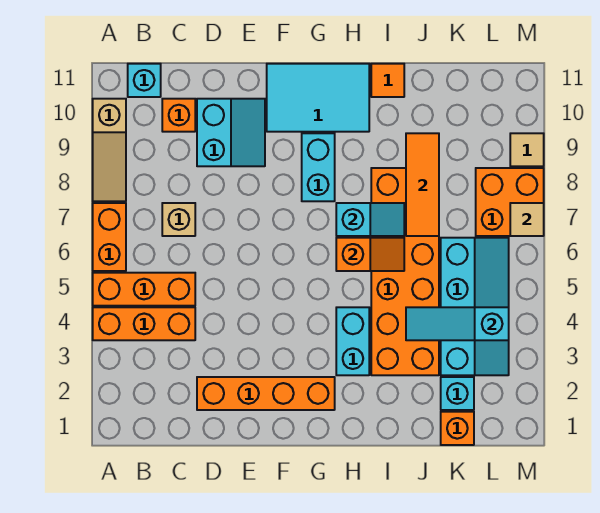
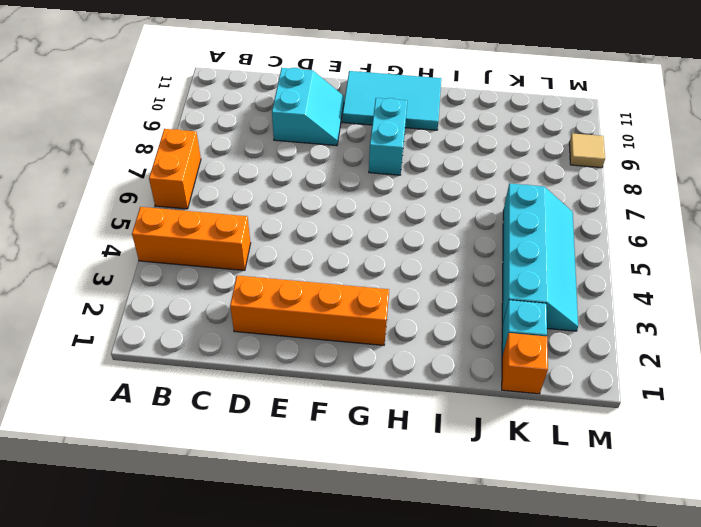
none -> orange 1x3 brick [93,273,195,306]
none -> tan 1x3 slope [93,99,126,201]
none -> cyan 1x1 brick [128,64,161,97]

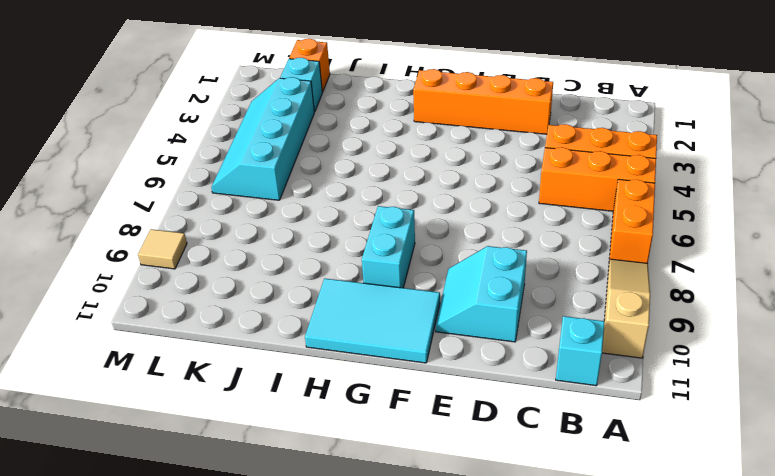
none -> tan 1x1 brick [162,203,195,236]
none -> orange 1x1 brick [162,99,195,132]
none -> cyan 1x2 brick [336,307,369,375]

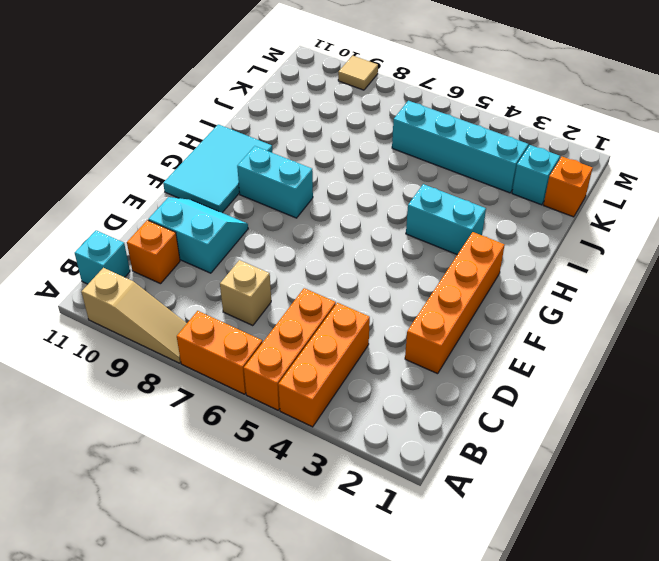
none -> orange 2x6 brick [371,168,439,375]
none -> orange 1x1 tile [371,64,404,97]
none -> orange 2x2 brick [476,168,544,236]

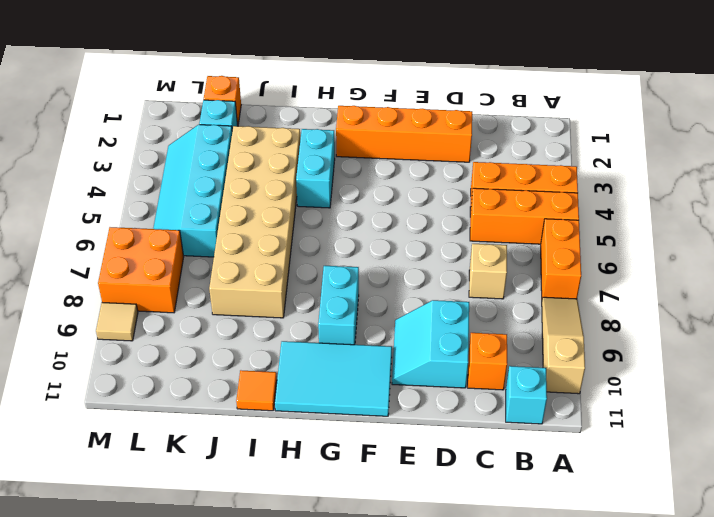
tan 2x6 brick [209,126,300,318] -> orange 2x6 brick [371,168,439,375]
none -> orange 1x2 slope [336,238,404,271]
none -> cyan 1x2 slope [336,203,404,236]
none -> cyan 1x3 slope [406,307,509,340]

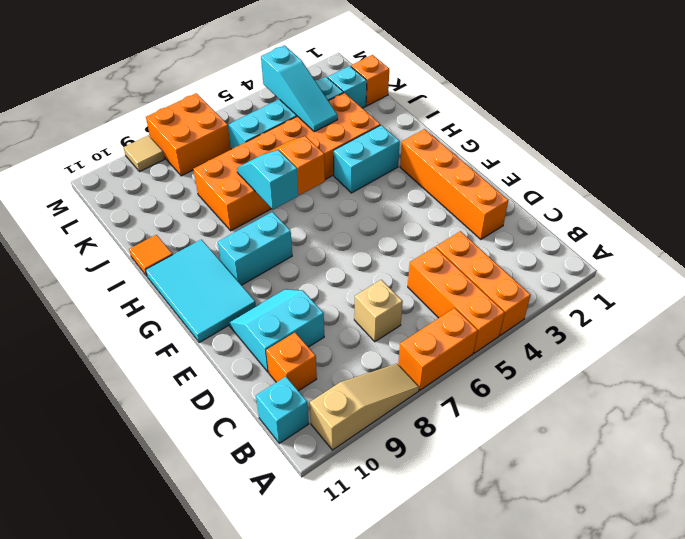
none -> orange 1x3 tile [406,133,439,236]
none -> tan 1x1 tile [510,203,544,236]

